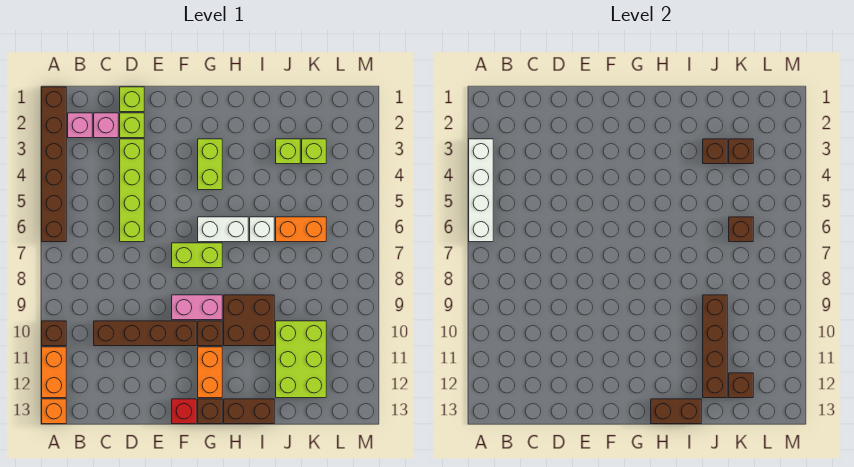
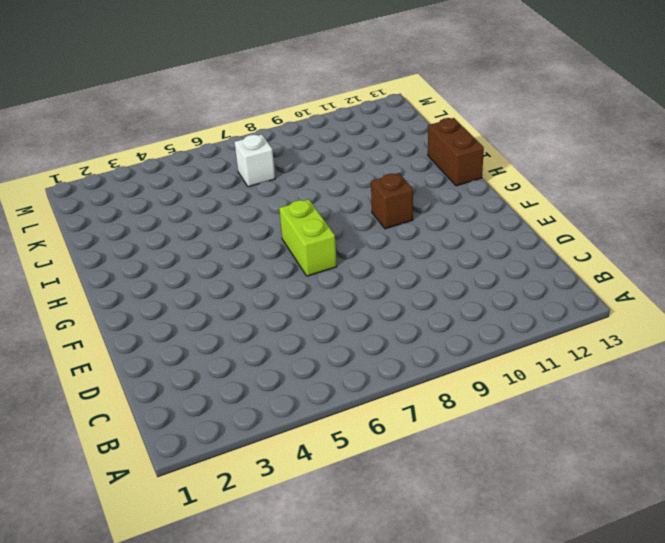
white 1x1 brick [234,134,275,187] -> white 1x1 brick moved to [250,217,274,242]
none -> brown 1x6 brick [42,87,66,242]
none -> brown 1x1 brick [42,321,66,346]
none -> orange 1x2 brick [42,347,66,398]
none -> orange 1x1 brick [42,399,66,424]

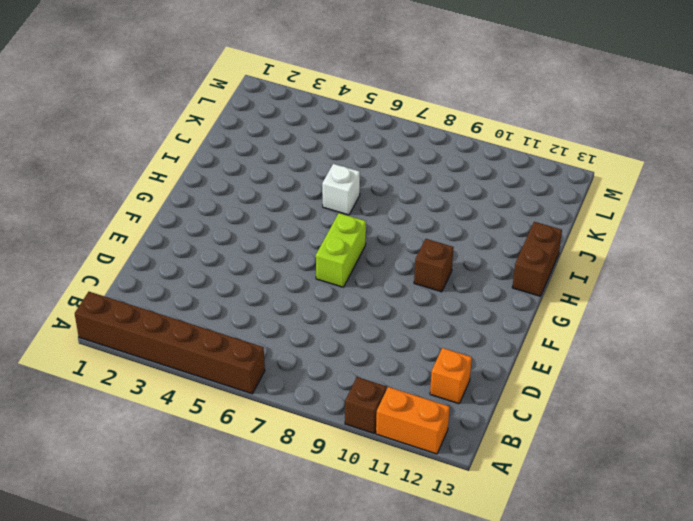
orange 1x1 brick [430,348,472,404] -> orange 1x1 brick moved to [42,399,66,424]
none -> pink 1x1 brick [68,113,92,138]
none -> pink 1x1 brick [94,113,118,138]
none -> brown 1x4 brick [94,321,196,346]
none -> lime 1x1 brick [120,87,144,112]

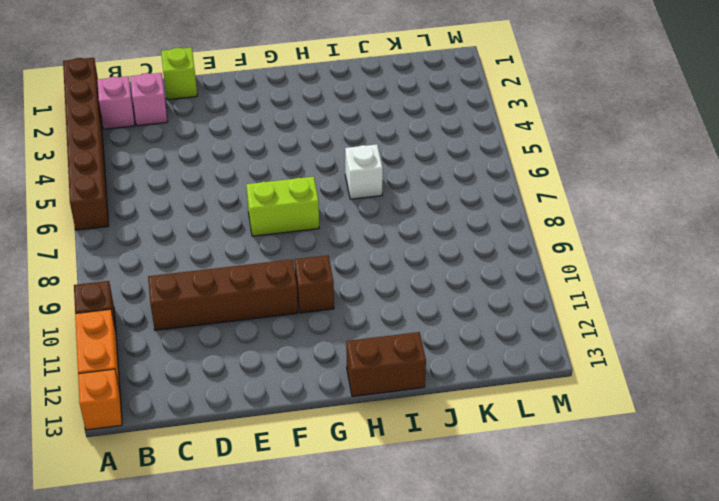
none -> lime 1x1 brick [120,113,144,138]
none -> lime 1x4 brick [120,139,144,242]
none -> pink 1x2 brick [172,295,222,320]
none -> red 1x1 brick [172,399,196,424]

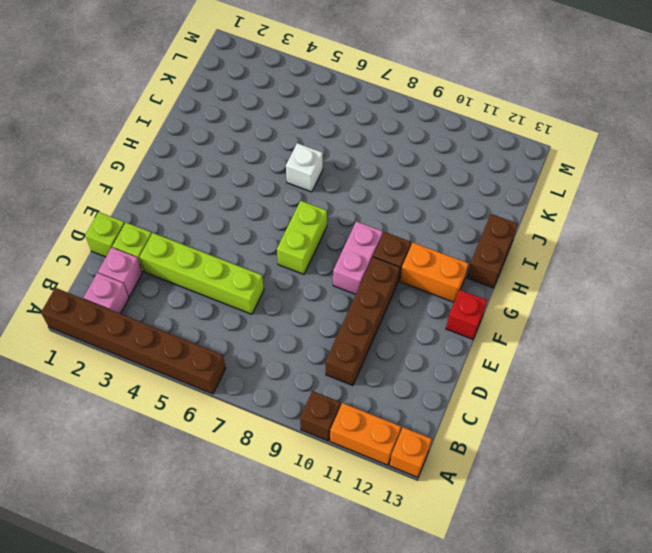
none -> lime 1x2 brick [198,139,222,190]
none -> white 1x2 brick [198,217,248,242]
none -> brown 1x1 brick [198,399,222,424]
none -> brown 2x2 brick [224,295,274,346]

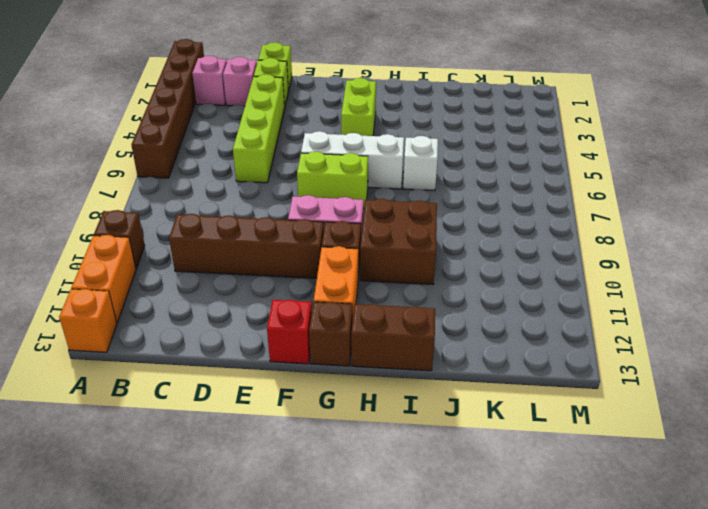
white 1x3 brick [301,131,404,189] -> white 1x2 brick [198,217,248,242]
none -> lime 1x1 brick [276,139,300,164]
none -> orange 1x2 brick [276,217,326,242]
none -> lime 2x3 brick [276,321,326,398]
none -> lime 1x1 brick [302,139,326,164]

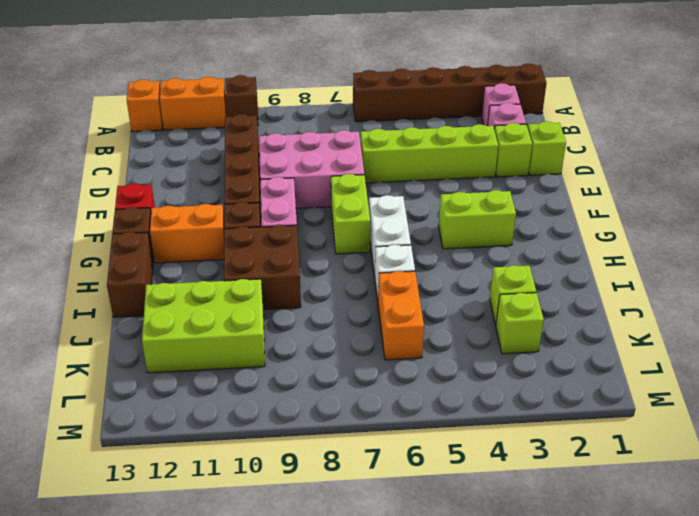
pink 2x3 brick [259,130,364,208] -> none
none -> white 1x4 brick [469,139,493,242]
none -> brown 1x2 brick [651,399,701,424]
none -> brown 1x1 brick [703,139,727,164]
none -> brown 1x4 brick [703,295,727,398]

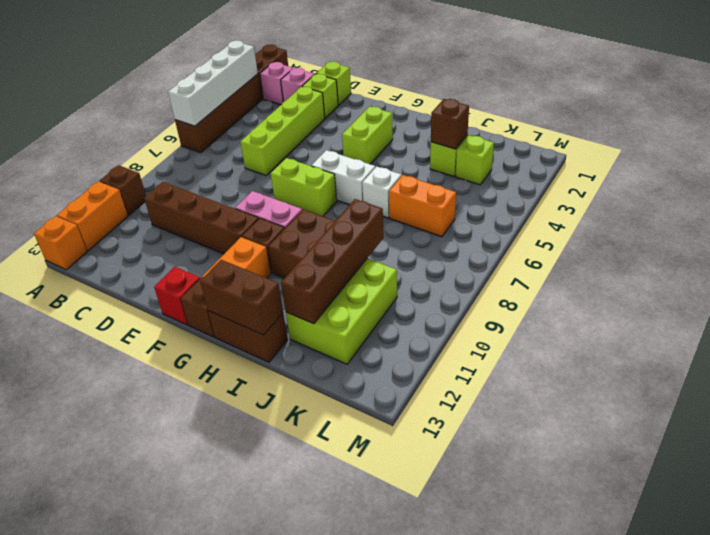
none -> brown 1x1 brick [729,139,753,164]
none -> brown 1x1 brick [729,217,753,242]
none -> brown 1x1 brick [729,373,753,398]

